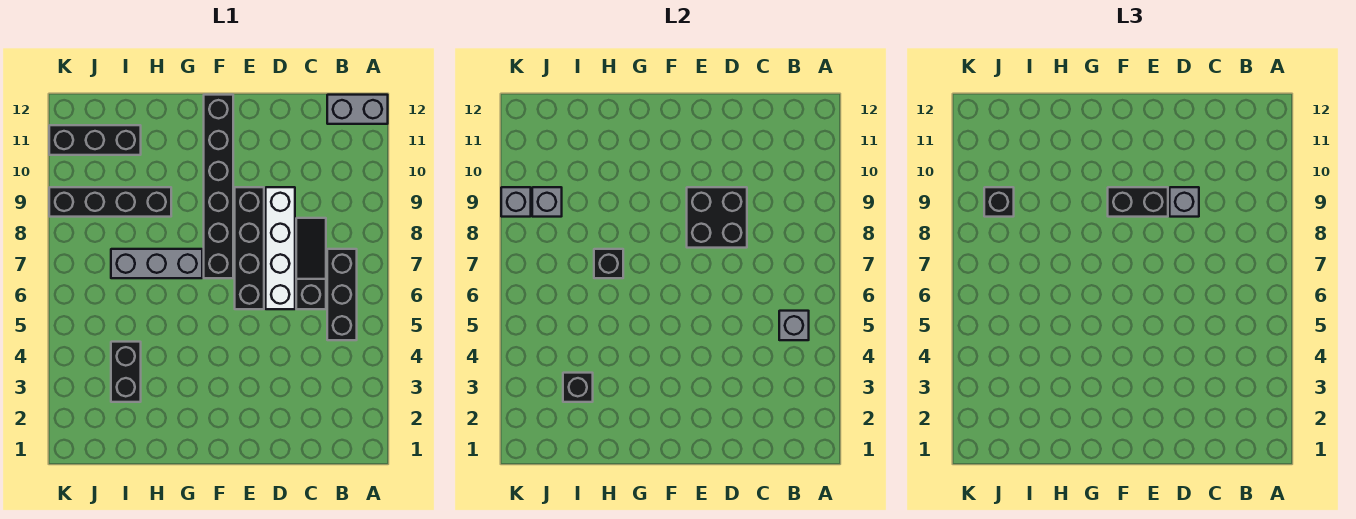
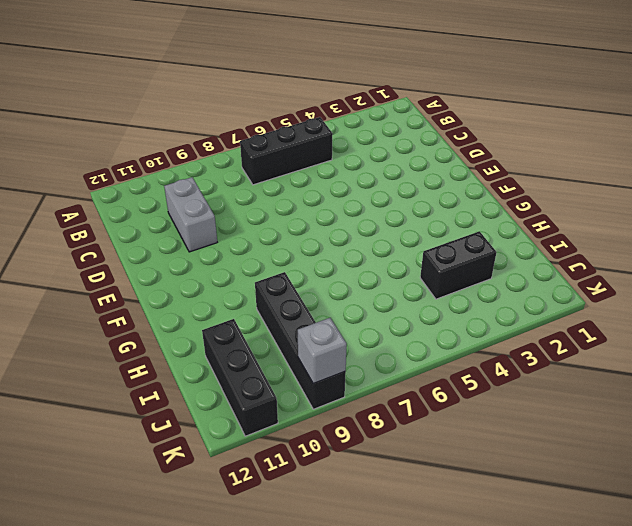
grey 1x2 brick [164,177,217,252] -> grey 1x2 brick moved to [327,95,388,124]
none -> black 1x3 slope [296,218,326,309]
none -> white 1x4 brick [266,187,295,309]
none -> black 1x4 brick [235,187,264,309]

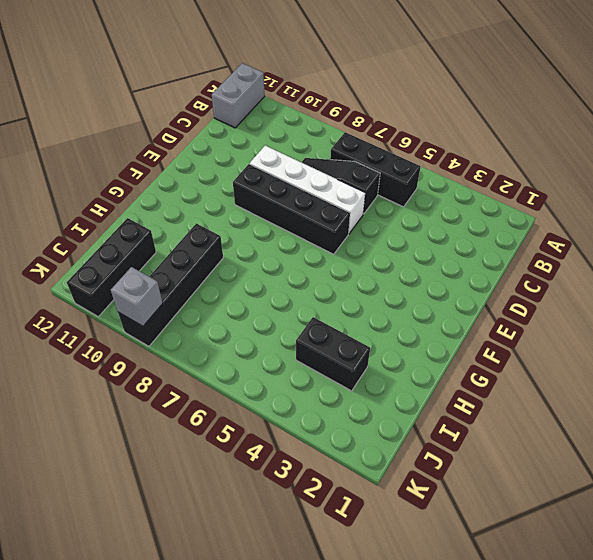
none -> black 1x6 brick [204,95,233,278]
none -> grey 1x3 brick [111,249,202,278]
none -> grey 1x1 brick [779,311,809,340]

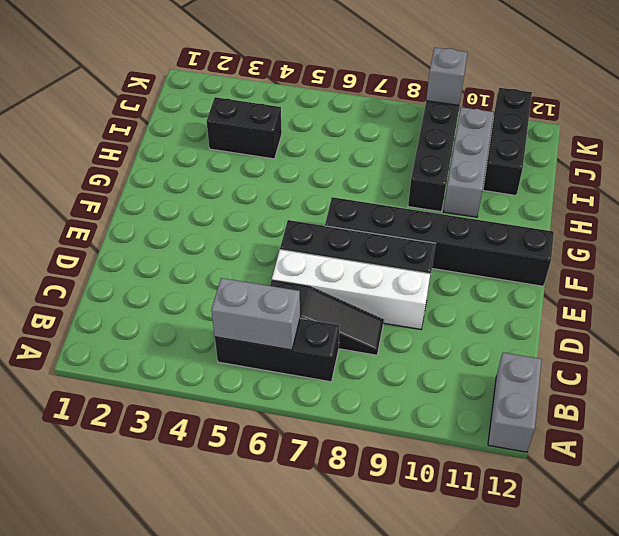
grey 1x2 brick [211,278,300,350] -> grey 1x1 brick [779,311,809,340]
grey 1x3 brick [443,107,494,217] -> grey 1x3 brick moved to [111,249,202,278]
none -> black 2x2 brick [687,187,747,248]
none -> black 1x1 brick [594,249,623,278]
none -> black 1x1 brick [563,373,593,402]

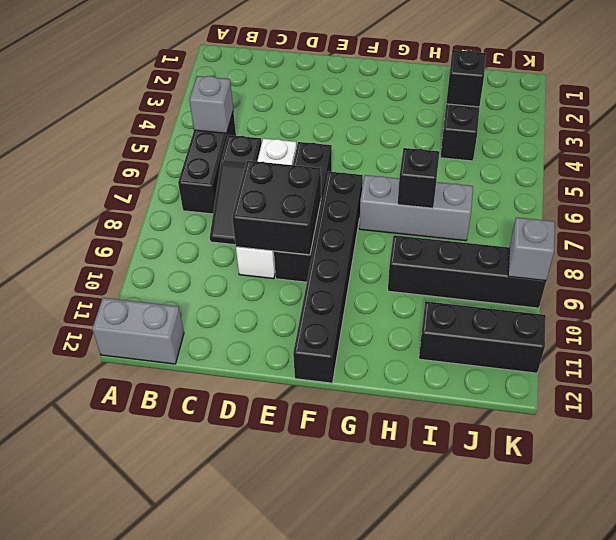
none -> grey 1x1 brick [532,187,562,217]
none -> grey 1x1 brick [1170,187,1199,217]
none -> black 1x2 brick [1108,187,1168,217]

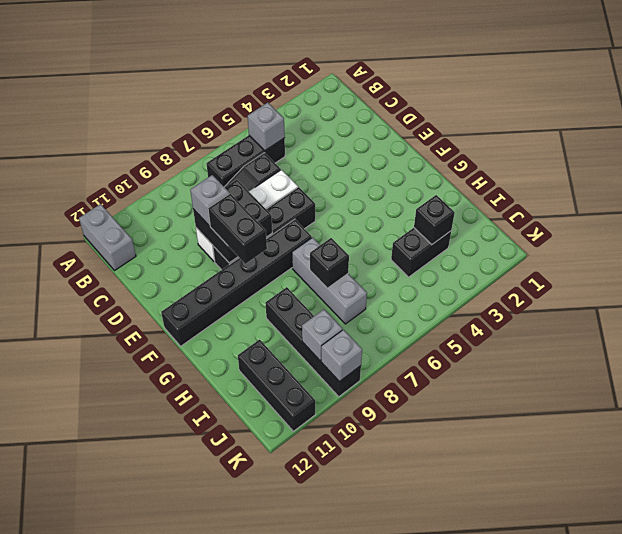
none -> black 1x1 brick [984,187,1014,217]

